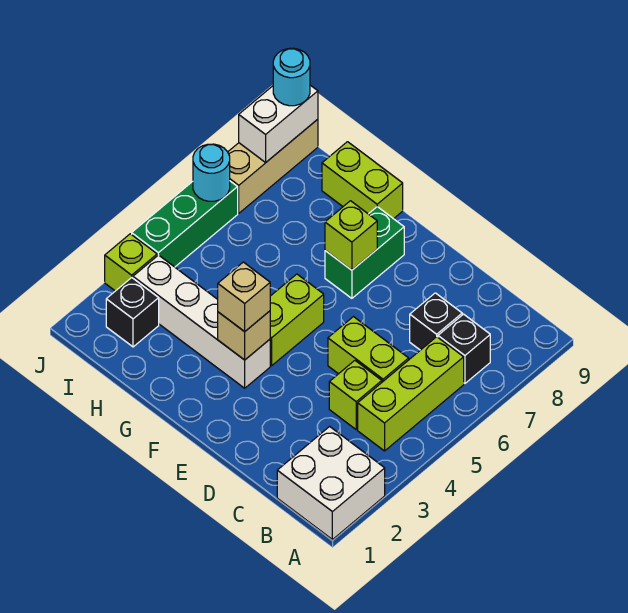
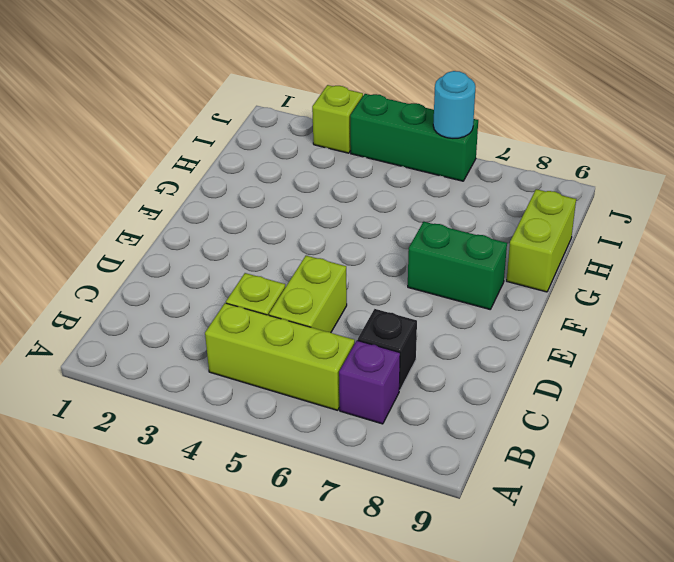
purple 1x1 brick [339,340,400,424] -> black 1x1 brick [438,314,490,383]
none -> white 2x2 brick [277,427,385,540]
none -> white 1x4 brick [133,255,270,388]
none -> lime 1x2 brick [270,274,324,366]

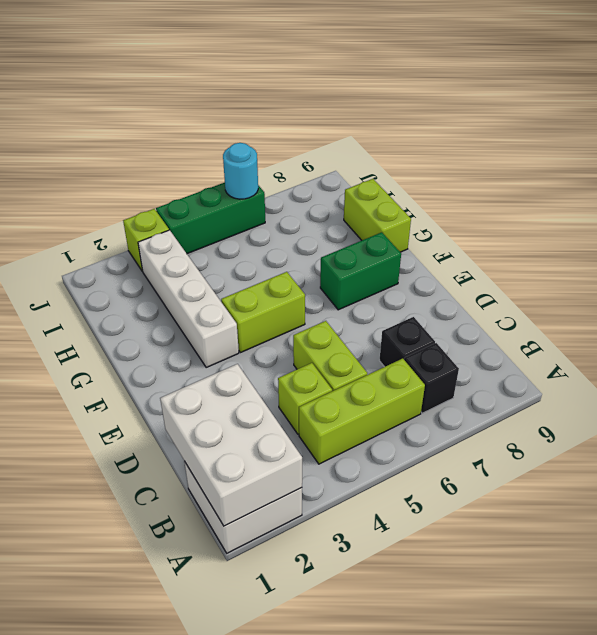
white 2x3 brick [160,364,302,526] -> none
none -> black 1x1 brick [106,278,159,347]
none -> tan 1x3 brick [228,119,318,213]
none -> tan 1x1 brick [218,311,270,360]

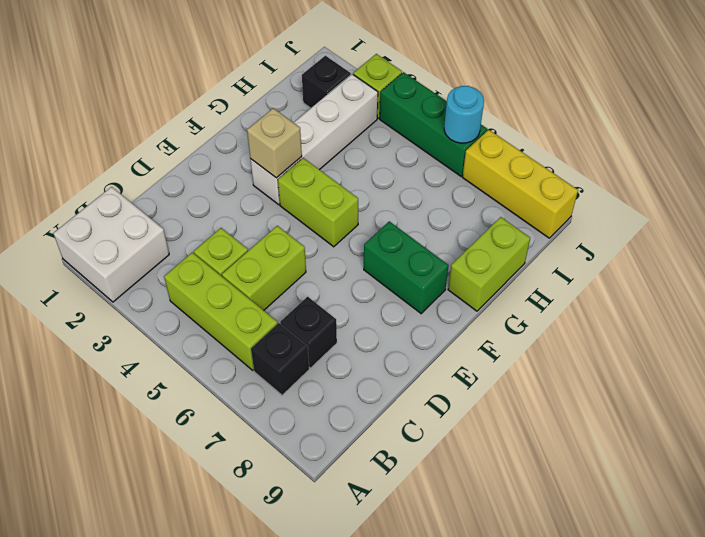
yellow 1x3 brick [462,130,578,238] -> tan 1x3 brick [228,119,318,213]
none -> lime 1x1 brick [325,201,377,270]
none -> white 1x2 brick [239,85,318,162]
none -> tan 1x1 brick [218,262,270,332]

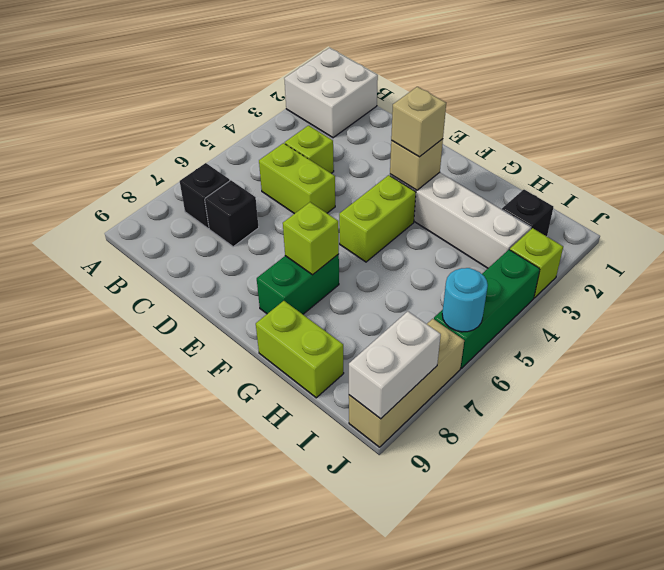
none -> lime 1x3 brick [358,337,464,451]
none -> cyan 1x1 round brick [273,48,310,106]

